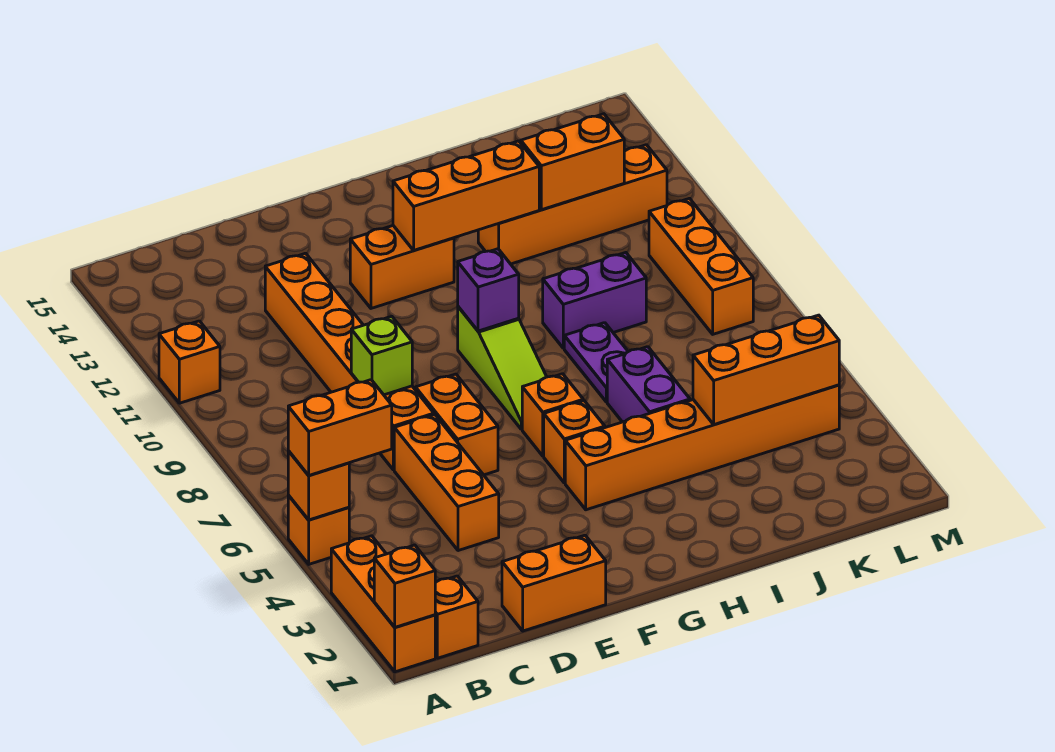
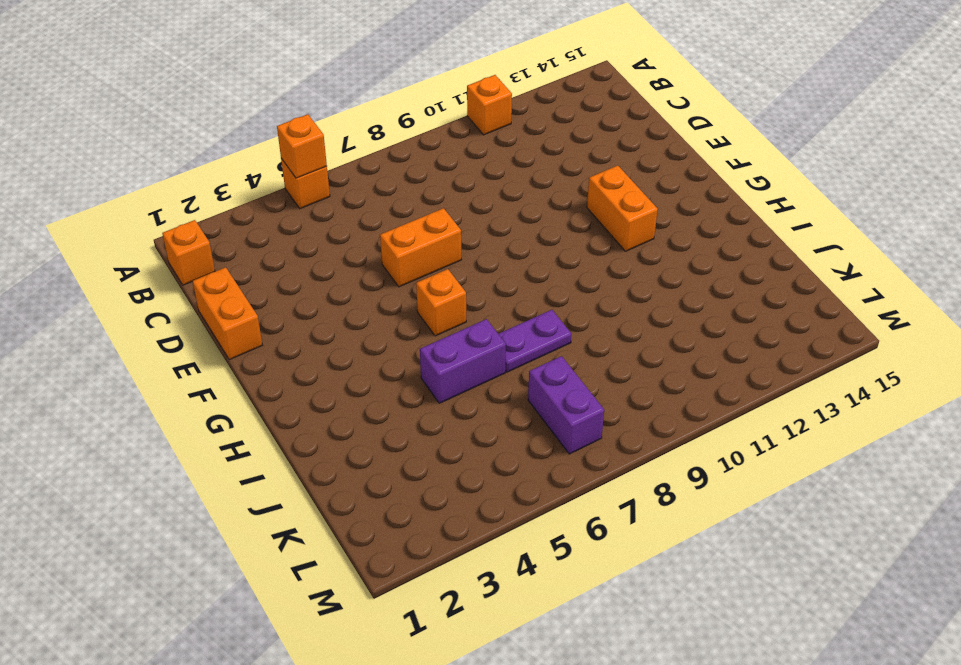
purple 1x2 brick [528,356,604,454] -> purple 1x2 brick moved to [543,253,646,348]
none -> orange 1x3 brick [331,536,435,672]
none -> orange 1x3 brick [394,415,499,551]
none -> orange 1x6 brick [265,253,434,470]

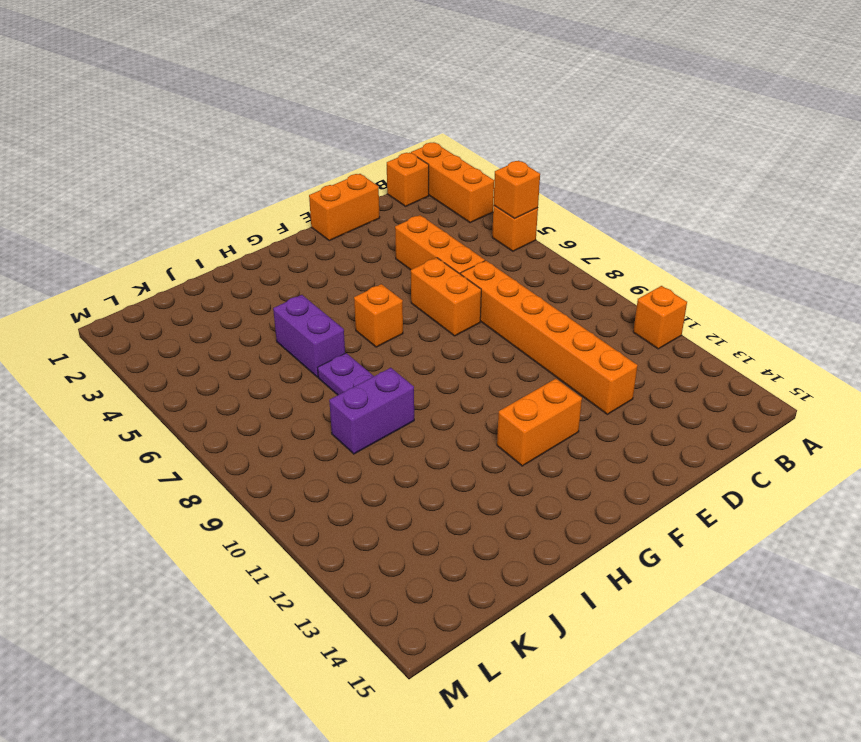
none -> orange 1x6 brick [565,385,839,510]
none -> orange 1x1 brick [544,401,605,483]
none -> lime 1x3 slope [458,307,547,429]

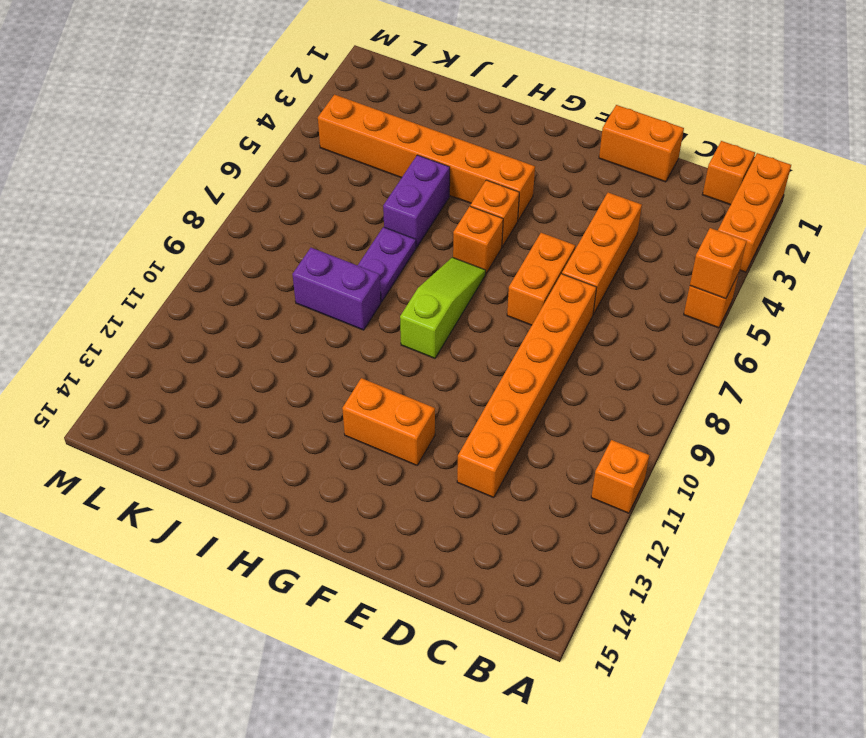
none -> orange 1x4 brick [478,145,667,264]
none -> orange 1x3 brick [649,199,753,334]
none -> orange 1x1 brick [374,545,435,627]

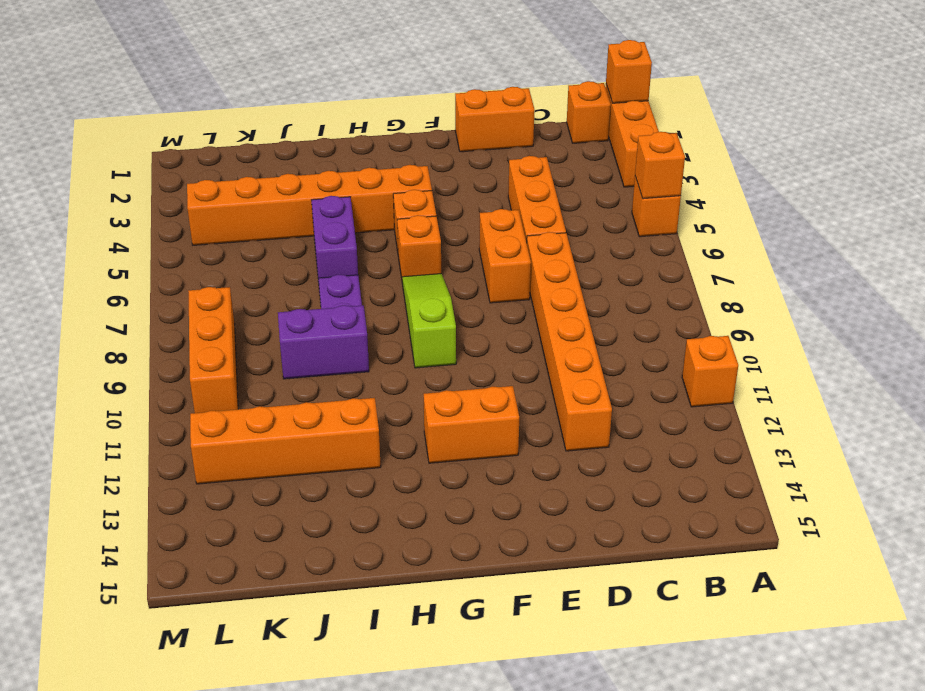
none -> lime 1x1 brick [351,316,412,395]
none -> purple 1x1 brick [458,249,519,331]
none -> orange 1x3 brick [393,141,539,250]

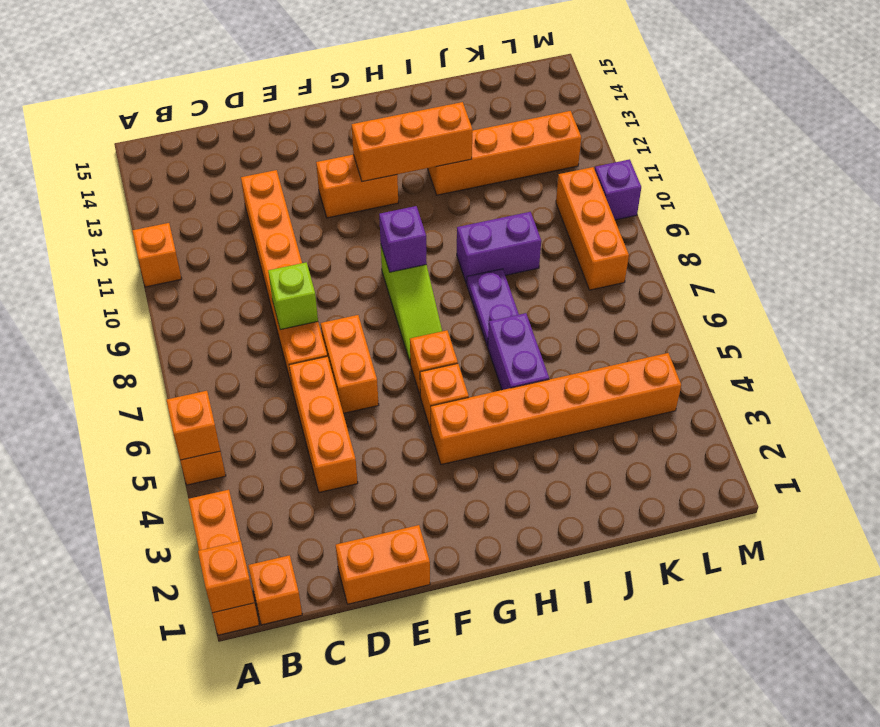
purple 1x1 brick [595,159,641,220] -> none
none -> orange 1x3 brick [693,315,839,424]
none -> orange 1x2 brick [521,114,624,210]
none -> orange 1x2 brick [288,380,392,475]

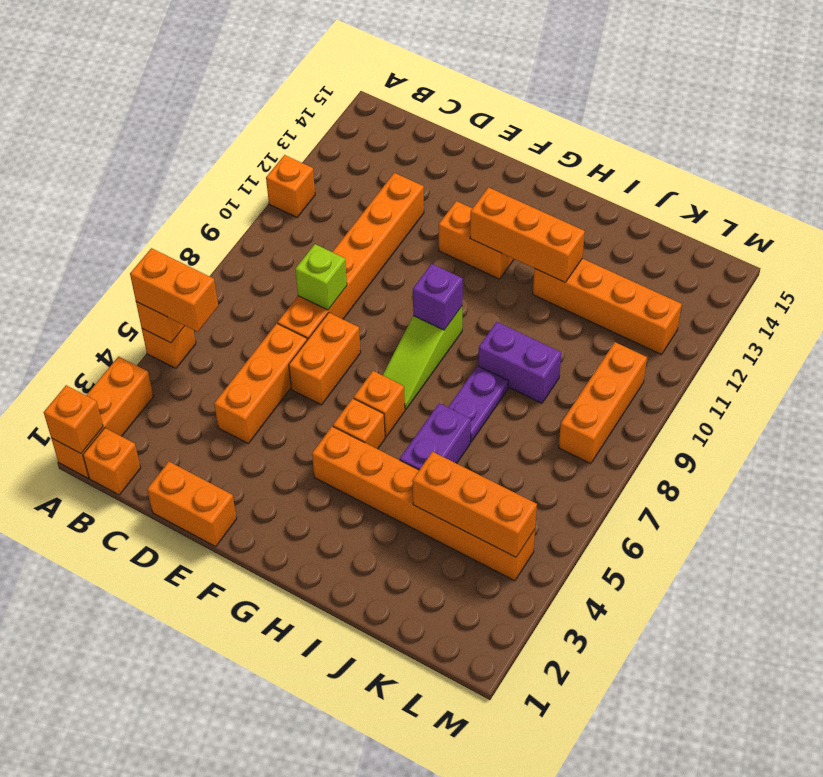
none -> orange 1x2 brick [521,114,624,210]

